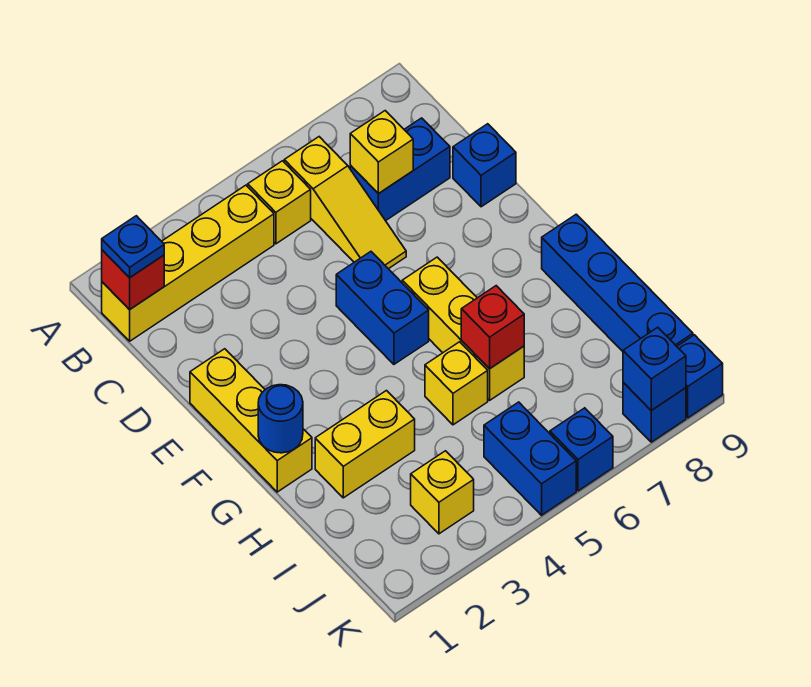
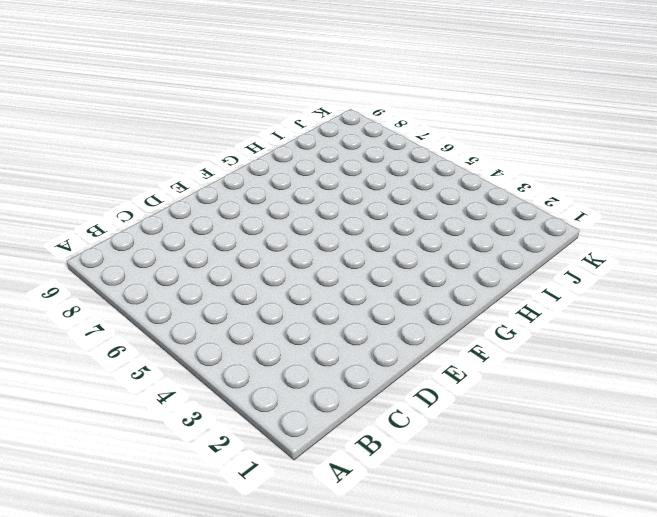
none -> yellow 1x4 brick [102,185,274,341]
none -> yellow 1x1 brick [248,161,311,244]
none -> yellow 1x3 slope [284,137,406,269]

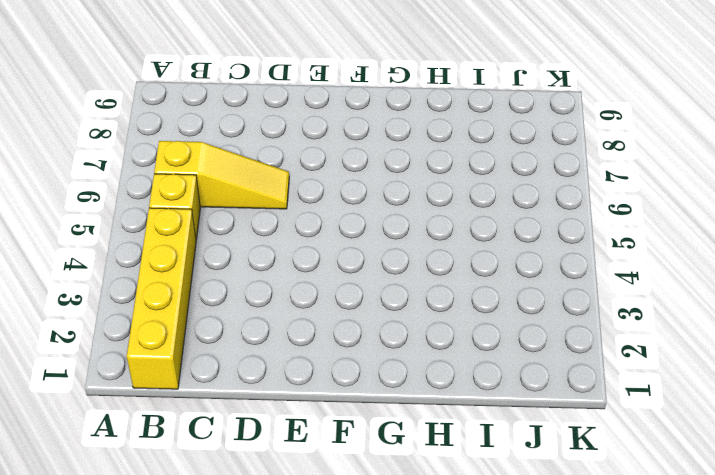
none -> blue 1x2 brick [350,118,450,221]
none -> blue 1x1 brick [453,124,516,207]
none -> yellow 1x3 brick [190,349,312,492]

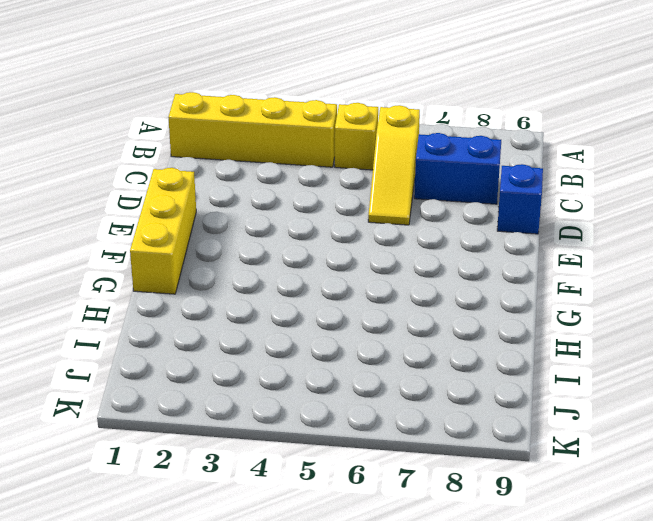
none -> blue 1x2 brick [336,252,429,364]
none -> yellow 1x3 brick [402,257,524,400]
none -> blue 1x4 brick [542,214,693,351]

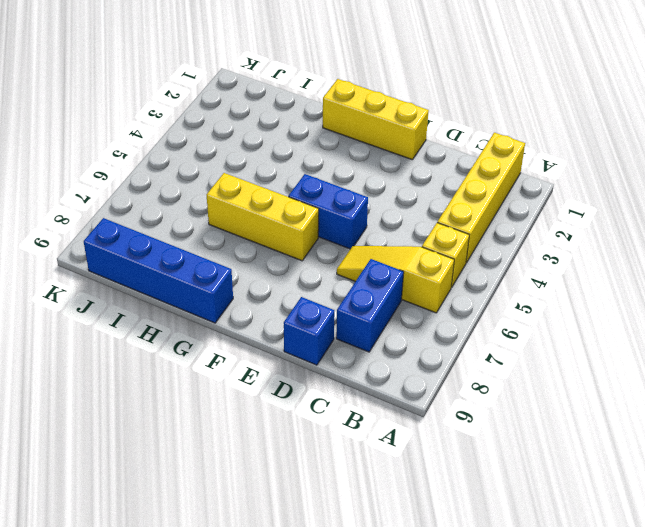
none -> yellow 1x2 brick [315,391,415,498]
none -> yellow 1x1 brick [425,342,488,425]
none -> yellow 1x1 brick [411,451,474,534]

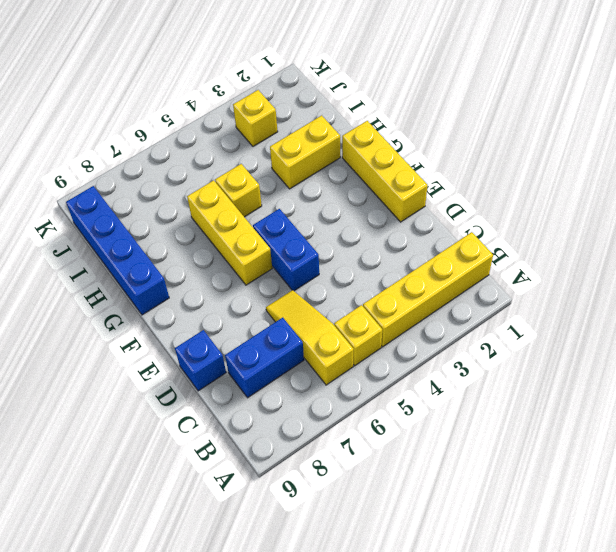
none -> blue 1x2 brick [484,402,576,515]
none -> blue 1x1 brick [550,408,613,491]
none -> blue 1x1 brick [623,383,686,442]

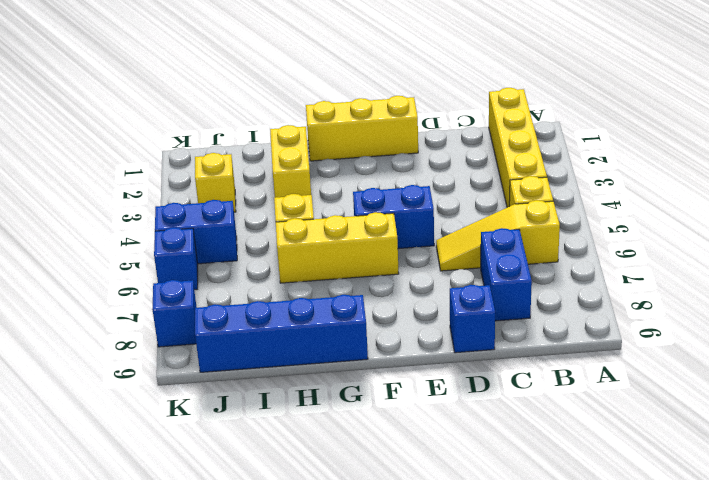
none -> blue 1x1 brick [677,335,723,418]
none -> red 1x1 brick [102,250,164,310]
none -> yellow 1x1 brick [350,111,413,194]

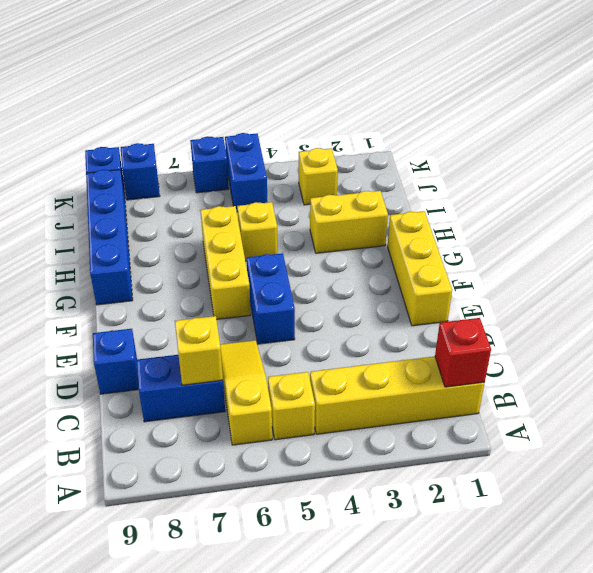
none -> blue 1x1 round brick [258,385,303,453]
none -> red 1x1 brick [461,286,524,369]
none -> blue 1x1 brick [623,327,686,410]

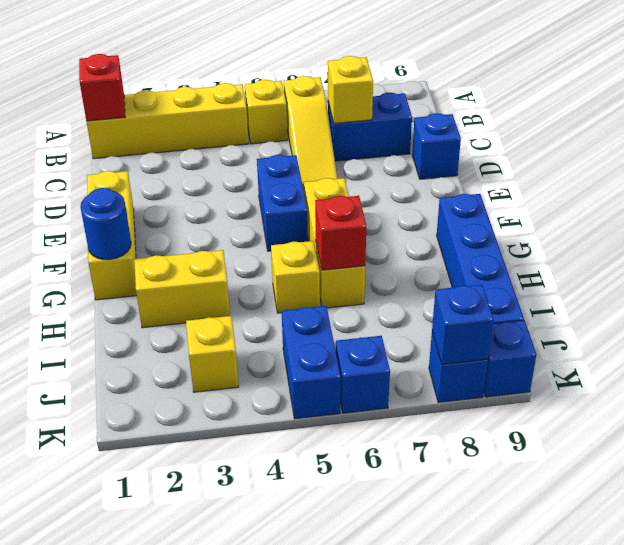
none -> blue 1x1 plate [102,216,164,278]

